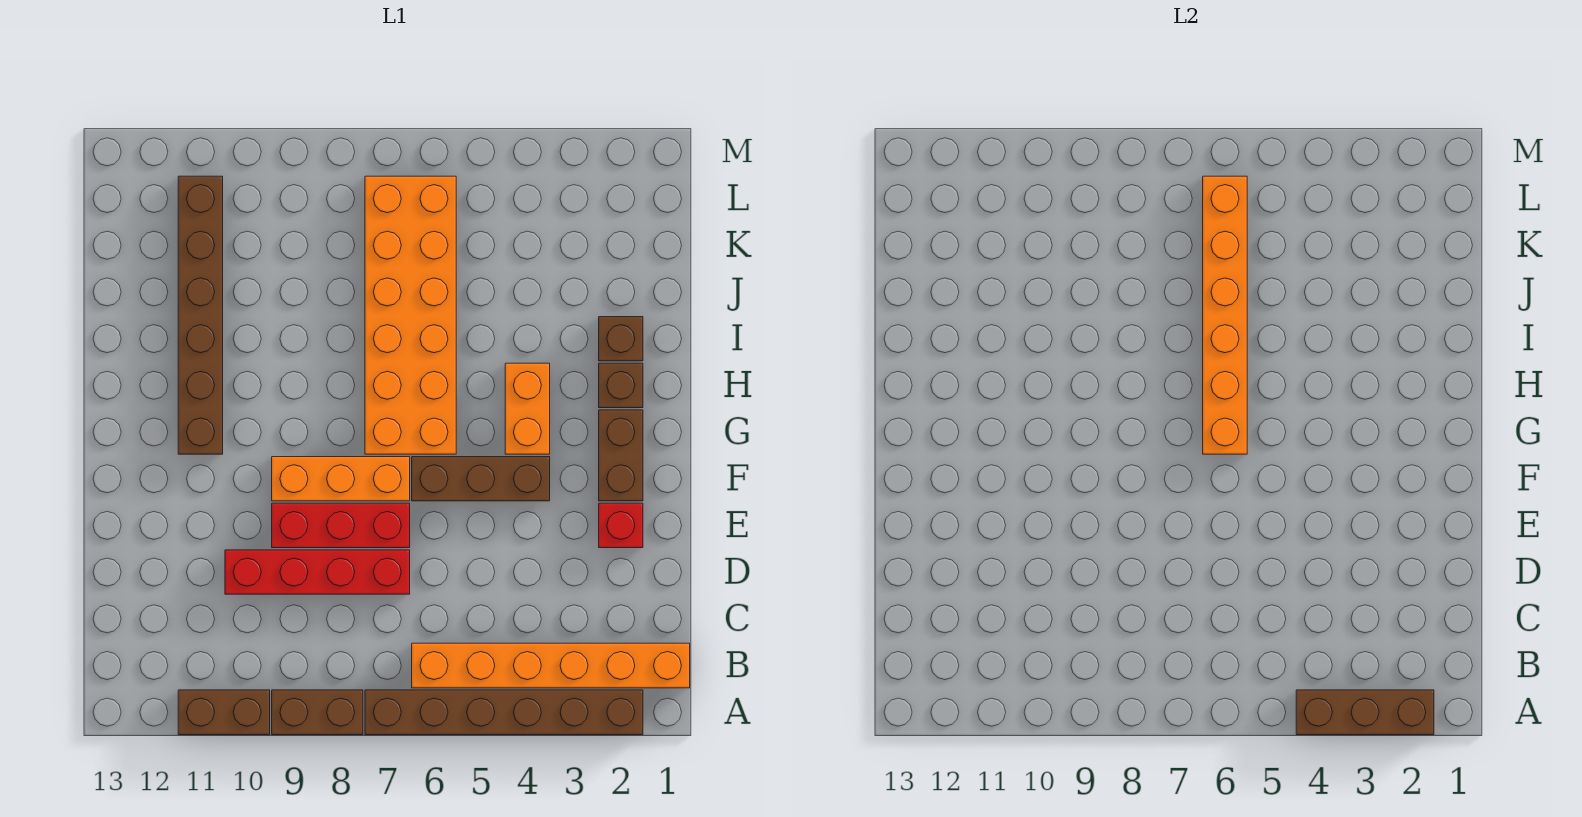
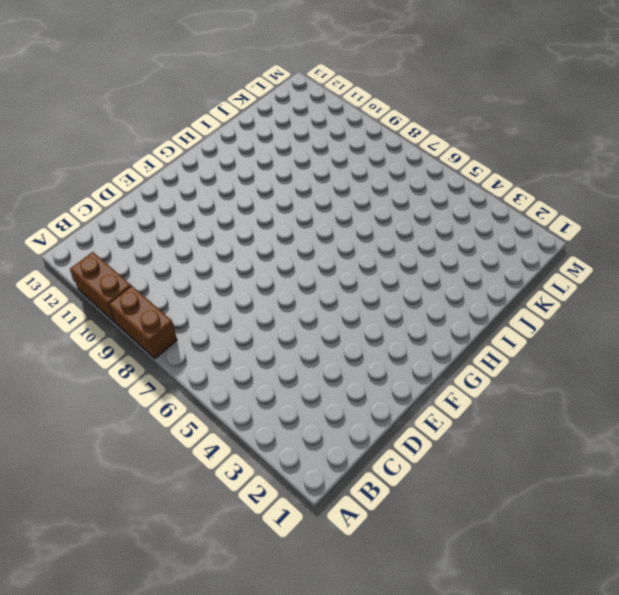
none -> brown 1x6 brick [365,690,643,735]
none -> orange 1x6 brick [412,643,690,688]
none -> red 1x4 brick [225,550,410,594]

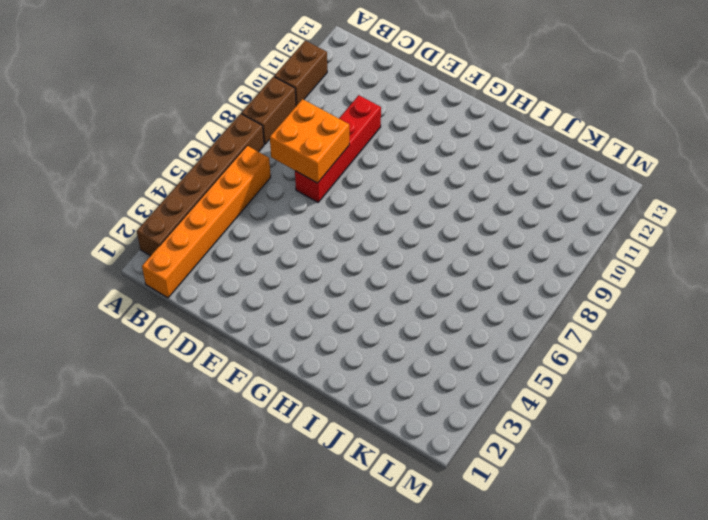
orange 2x2 brick [270,99,349,183] -> none
none -> red 1x1 brick [599,503,643,548]
none -> red 1x3 brick [272,503,410,548]
none -> brown 1x2 brick [599,410,643,501]

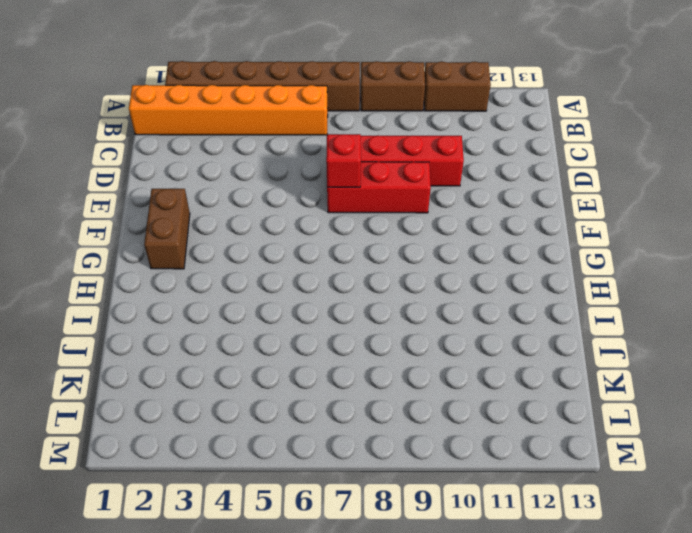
red 1x1 brick [326,134,361,187] -> red 1x1 brick moved to [599,503,643,548]
none -> brown 1x3 brick [412,457,550,501]
none -> orange 1x3 brick [272,457,410,501]
none -> orange 1x2 brick [505,363,550,454]

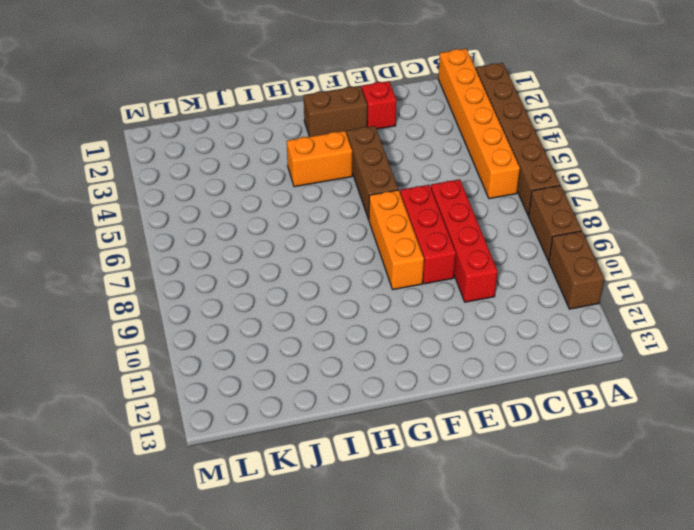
none -> orange 2x6 brick [365,176,456,454]
none -> brown 1x6 brick [178,176,223,454]
none -> brown 1x1 brick [599,363,643,408]

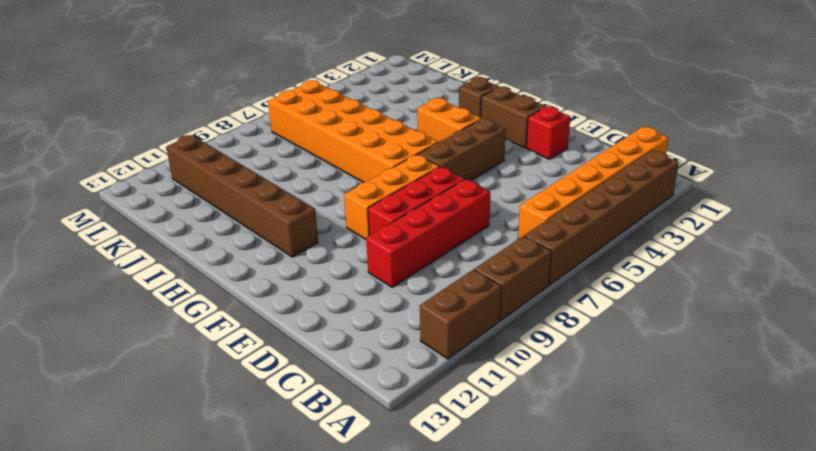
none -> brown 1x1 brick [599,317,643,361]
none -> brown 1x3 brick [1296,690,1434,735]
none -> orange 1x6 brick [1203,176,1247,454]

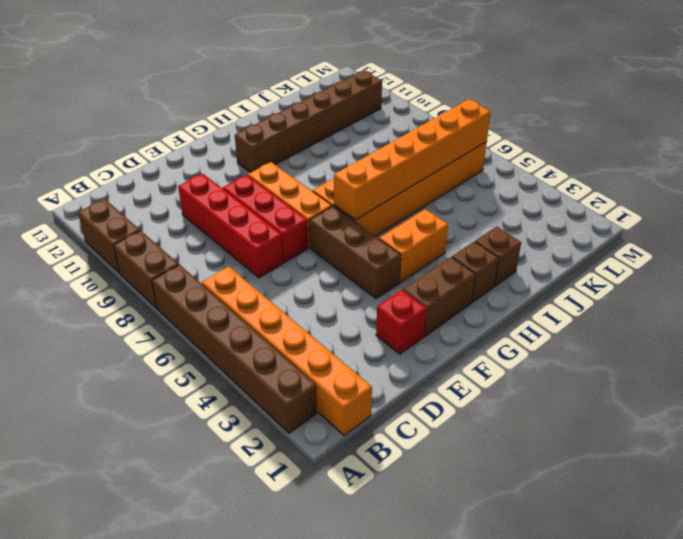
none -> brown 1x3 brick [1296,690,1434,735]

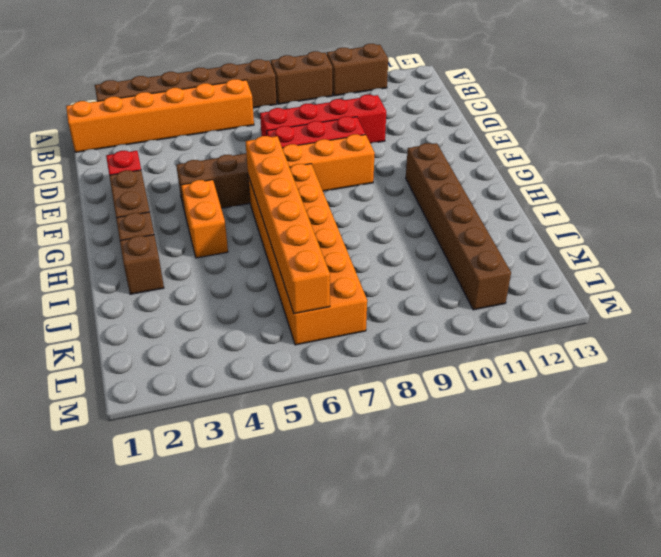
none -> brown 1x3 brick [1296,690,1434,735]

